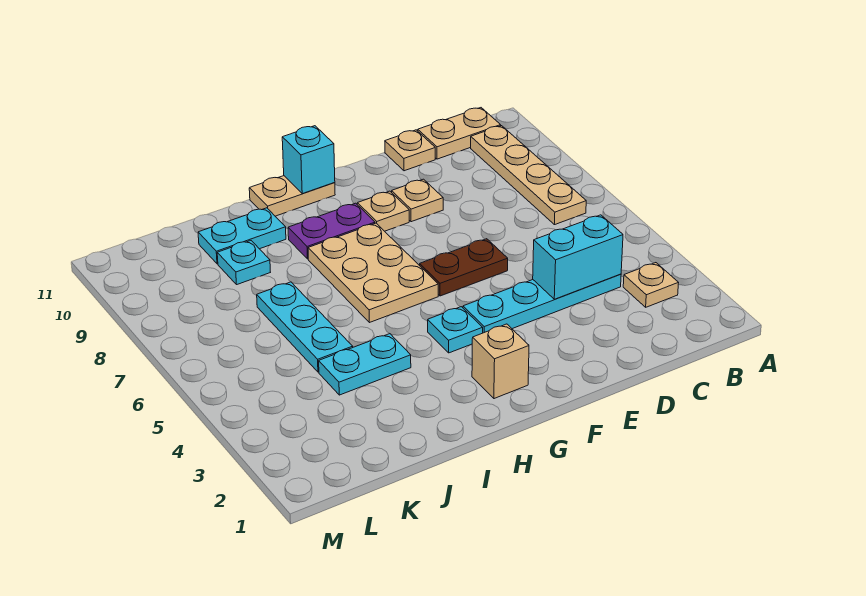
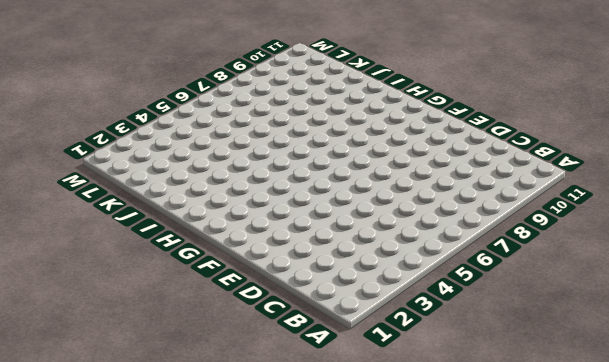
none -> tan 1x1 plate [623,263,678,307]
none -> tan 1x4 plate [471,126,586,225]
none -> tan 1x2 plate [418,108,501,159]

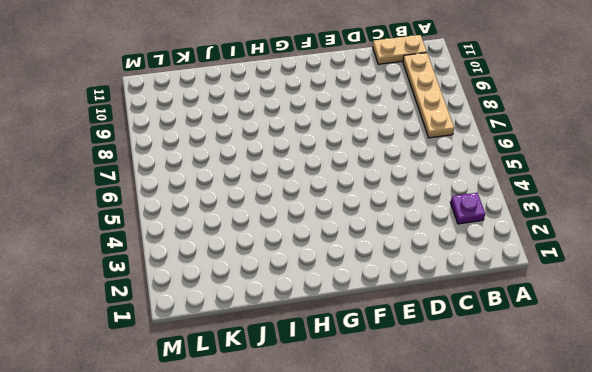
purple 1x1 plate [451,193,485,224] -> tan 1x1 plate [623,263,678,307]
none -> cyan 1x4 plate [463,274,621,333]
none -> tan 1x1 plate [385,130,435,171]
none -> brown 1x2 plate [420,239,508,296]

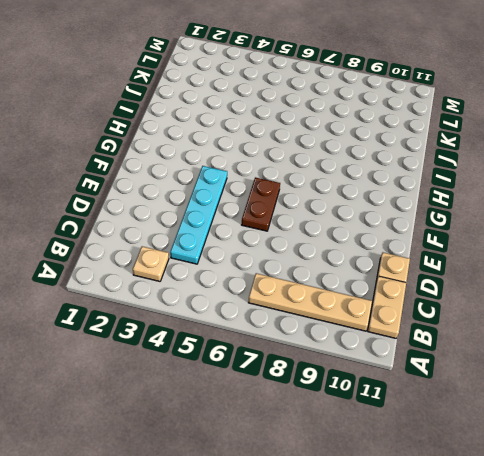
none -> tan 1x1 plate [392,179,443,222]
none -> tan 1x1 plate [357,191,409,231]
none -> tan 1x1 brick [472,324,529,399]

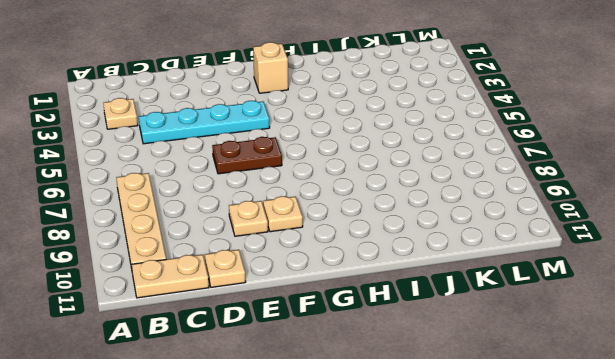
none -> cyan 1x1 plate [428,307,483,353]
none -> tan 2x3 plate [308,223,438,323]
none -> purple 1x2 plate [288,203,375,259]

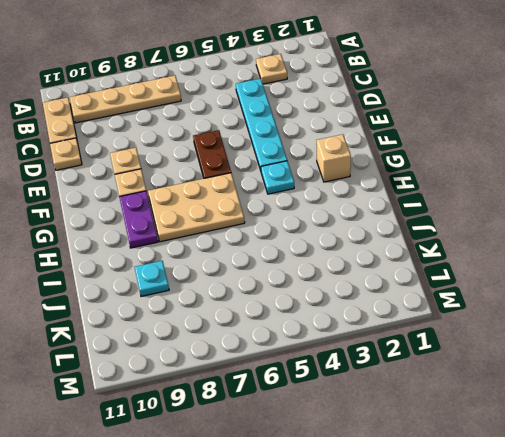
none -> tan 1x2 plate [249,176,335,216]
none -> cyan 1x2 plate [319,334,411,395]
none -> cyan 1x2 plate [198,208,286,264]

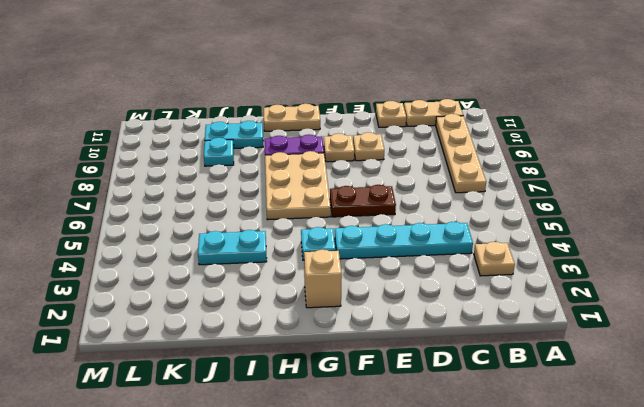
none -> cyan 1x3 plate [257,282,353,372]
none -> cyan 1x2 brick [533,215,623,299]
none -> cyan 1x1 brick [282,126,335,194]

